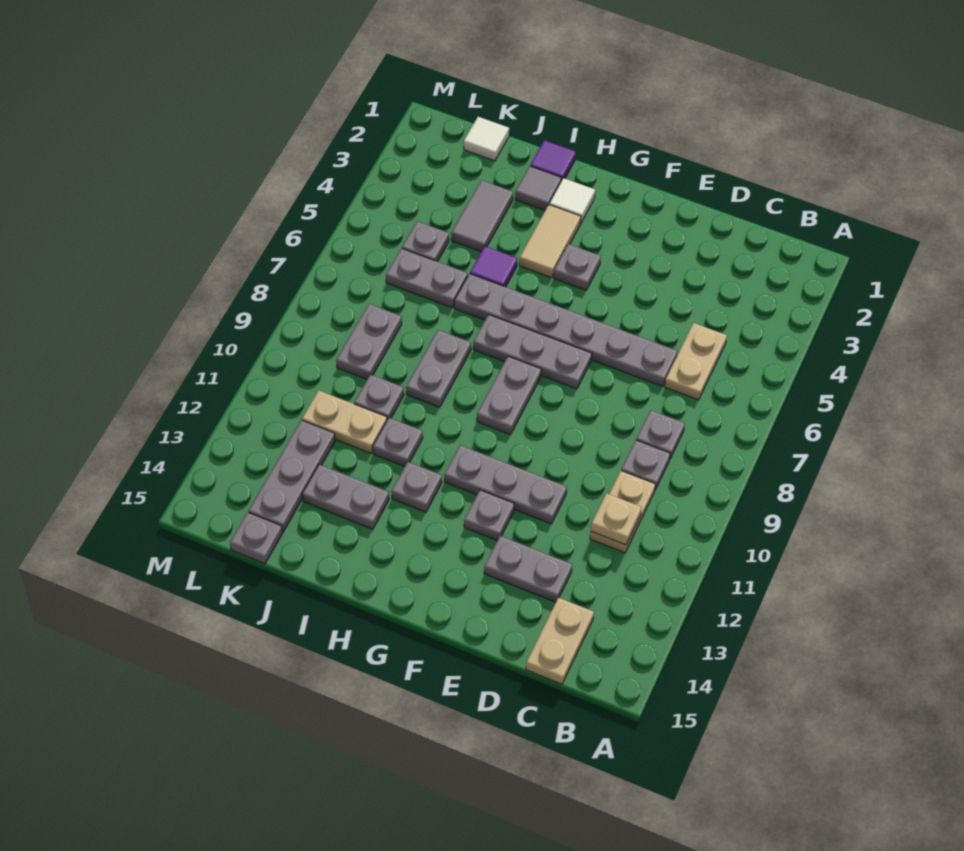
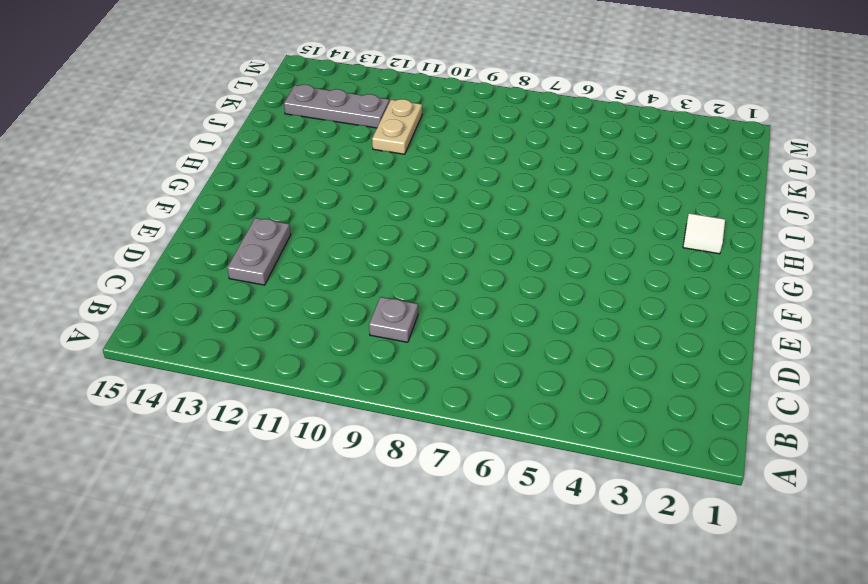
none -> tan 1x2 plate [665,323,727,400]
none -> grey 1x1 plate [636,410,685,459]
none -> tan 1x2 plate [590,471,656,553]
none -> tan 1x2 plate [526,598,594,684]

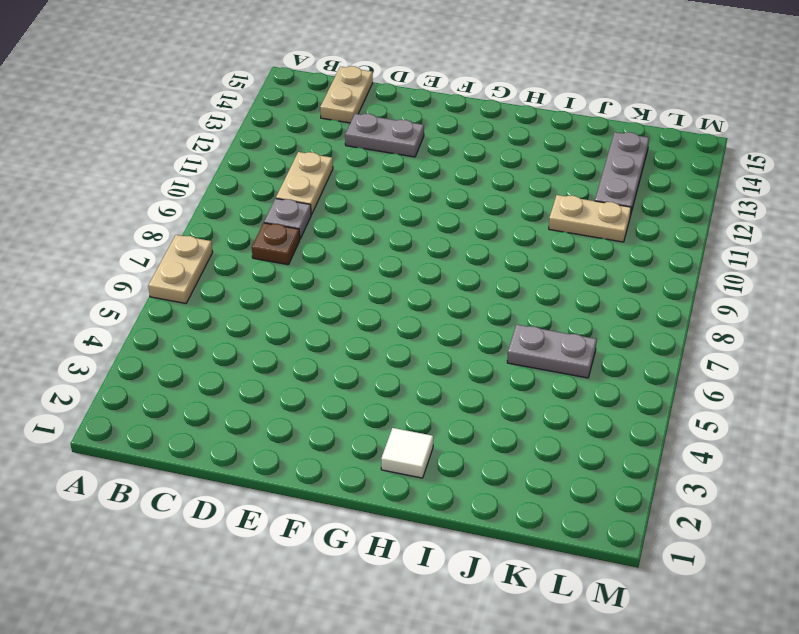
tan 1x2 plate [148,235,213,303] -> tan 1x2 plate moved to [665,323,727,400]
brown 1x1 plate [252,223,300,265] -> grey 1x1 plate [636,410,685,459]
none -> grey 1x6 plate [454,274,677,387]
none -> grey 1x3 plate [444,445,567,524]
none -> grey 1x3 plate [473,315,592,389]
none -> grey 1x1 plate [464,490,514,541]

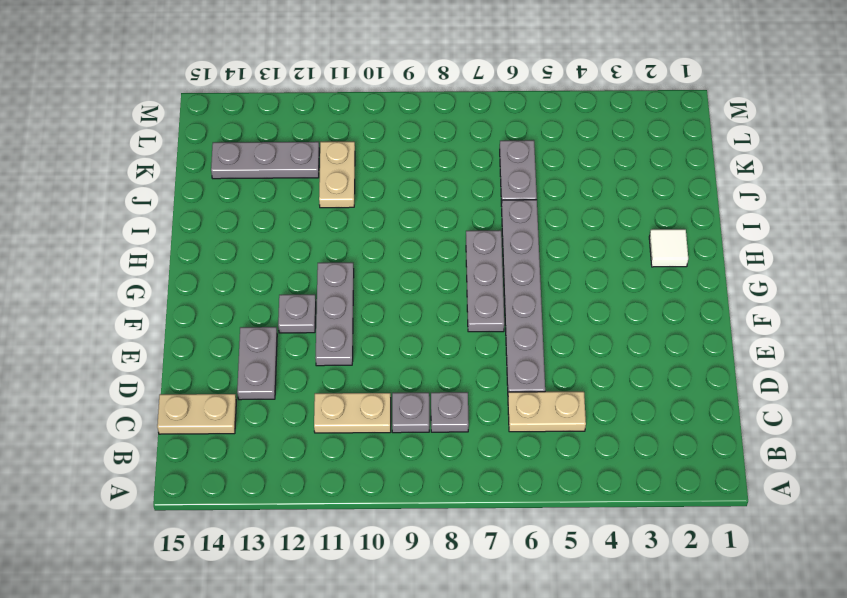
none -> grey 1x1 plate [554,244,601,290]
none -> grey 1x2 plate [477,356,541,435]
none -> tan 1x2 tile [519,205,581,278]
none -> grey 1x1 plate [391,462,442,512]

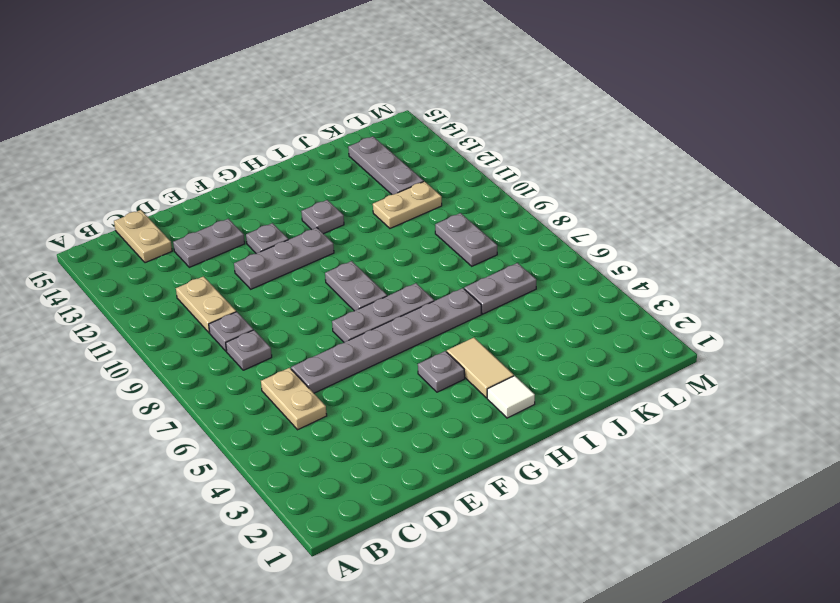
none -> purple 1x1 tile [530,140,576,181]
none -> grey 1x1 tile [515,166,561,210]
none -> purple 1x1 tile [470,246,517,287]
none -> grey 1x2 plate [406,330,471,407]

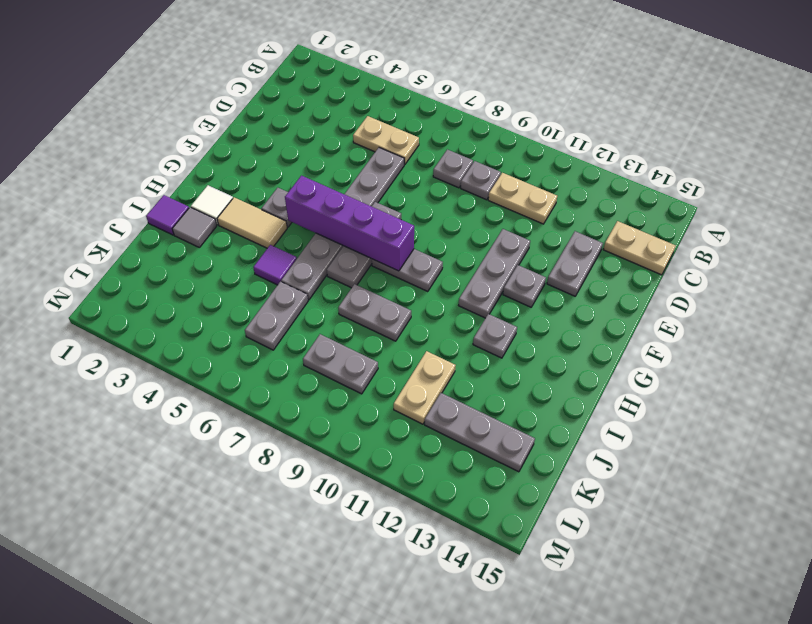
purple 1x4 brick [285,176,414,271] -> none
none -> grey 1x1 plate [373,418,423,467]
none -> grey 1x2 plate [302,464,389,529]
none -> grey 1x2 tile [451,180,513,252]
none -> grey 1x1 plate [354,375,404,420]

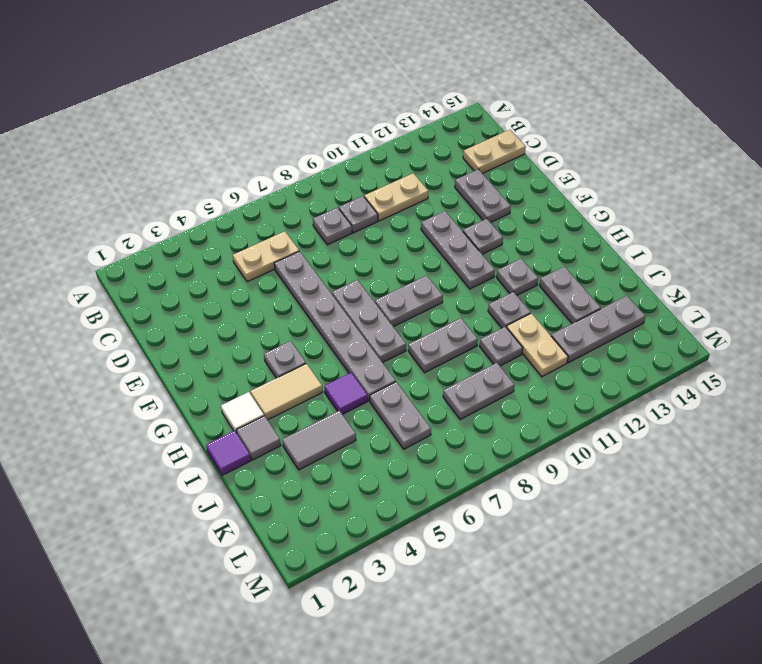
none -> white 1x1 tile [464,117,509,161]
none -> grey 1x1 plate [402,221,449,262]
none -> grey 1x1 plate [230,512,282,564]
none -> tan 1x1 plate [591,493,642,545]

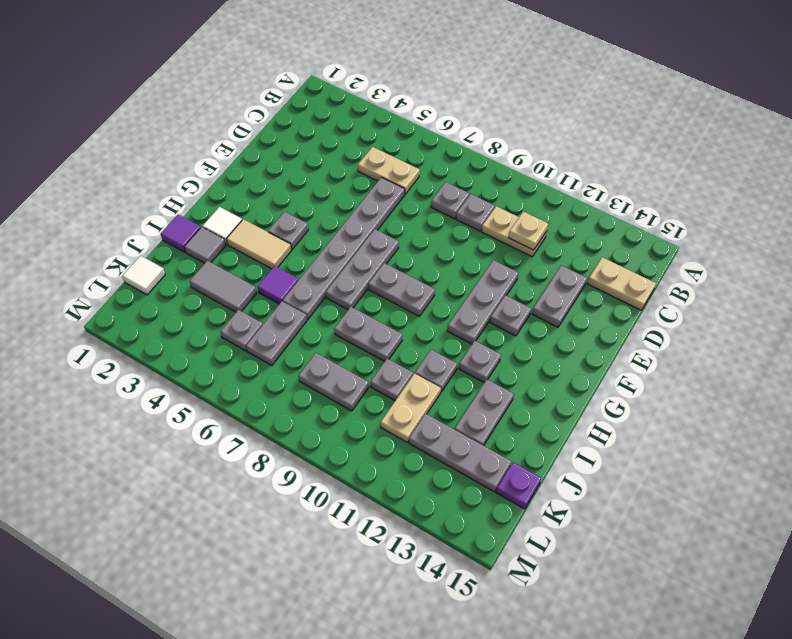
purple 1x1 plate [496,462,541,509] -> grey 1x1 plate [230,512,282,564]

